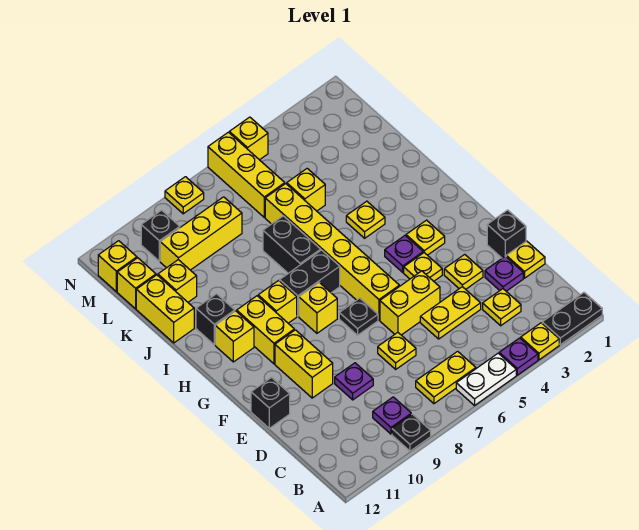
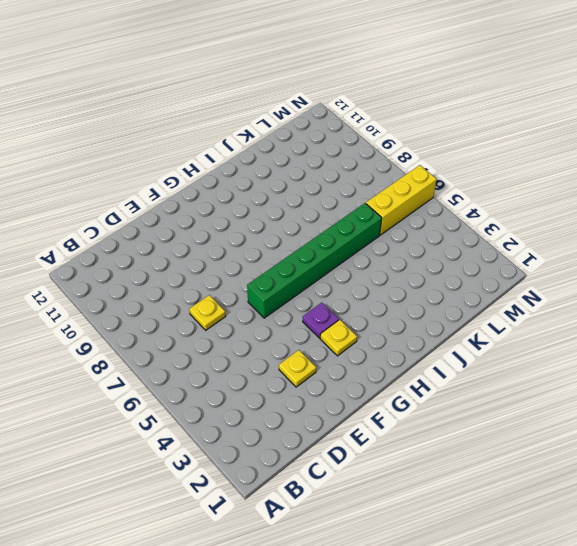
green 1x6 brick [247,203,382,318] -> yellow 1x6 brick [265,184,399,320]
none -> black 1x2 plate [542,293,602,345]
none -> yellow 1x1 plate [521,323,559,360]
none -> purple 1x1 plate [499,338,538,375]
none -> white 1x2 plate [456,353,516,405]

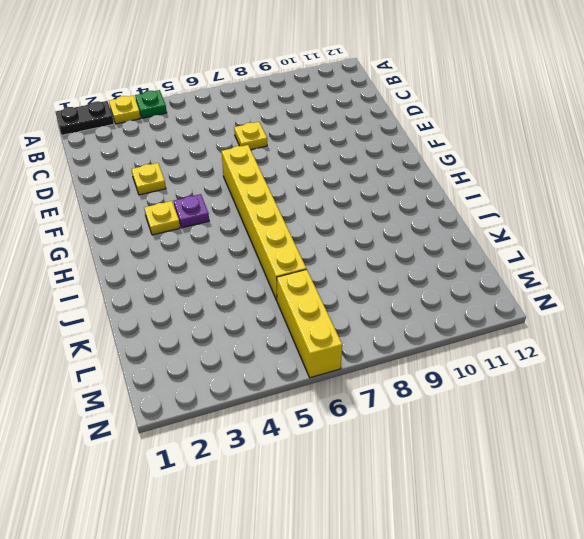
green 1x1 plate [135,90,167,118] -> purple 1x1 plate [499,338,538,375]
none -> white 1x2 plate [456,353,516,405]
none -> black 1x1 plate [392,414,431,451]
none -> yellow 1x2 plate [416,351,476,404]
none -> purple 1x1 plate [373,397,411,434]

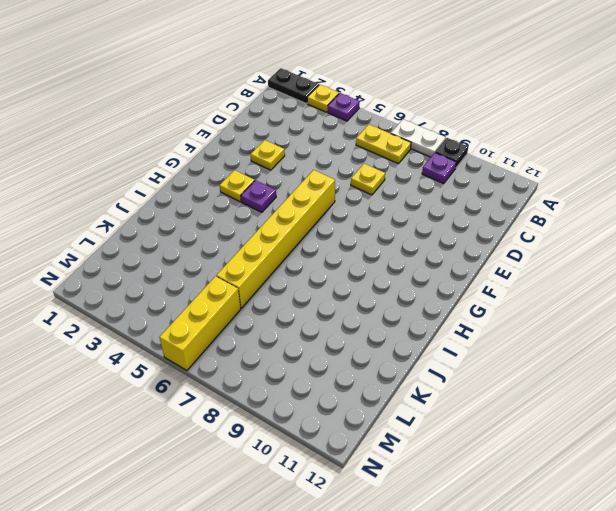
white 1x2 plate [391,119,446,157] -> white 1x2 plate moved to [456,353,516,405]
none -> yellow 1x1 plate [483,289,521,326]
none -> yellow 1x1 plate [506,241,545,278]
none -> purple 1x1 plate [485,256,523,291]
none -> yellow 1x2 plate [420,287,481,339]

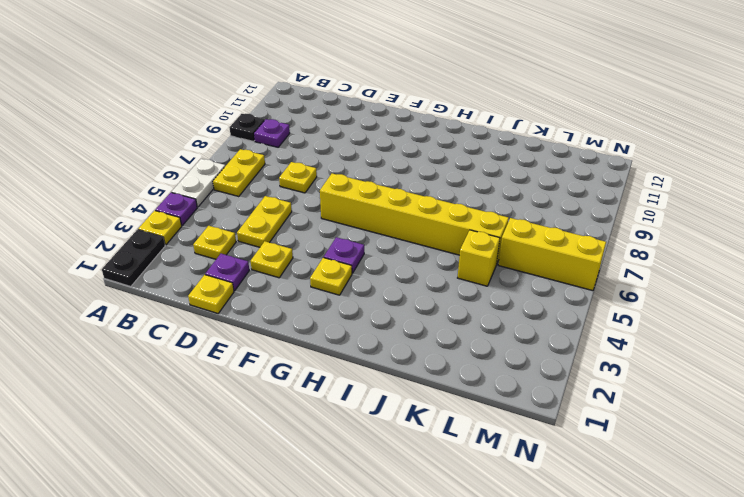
none -> purple 1x1 plate [335,363,373,400]
none -> black 1x1 brick [487,210,526,258]
none -> yellow 1x2 brick [380,271,440,335]
none -> yellow 1x2 brick [275,330,333,398]

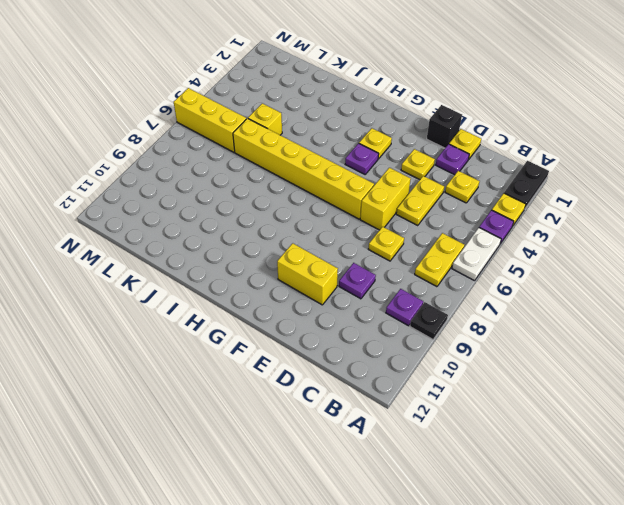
none -> black 1x1 brick [251,378,290,428]
none -> yellow 1x1 plate [404,253,442,281]
none -> black 1x1 plate [339,298,378,335]
none -> yellow 1x1 brick [299,283,337,333]

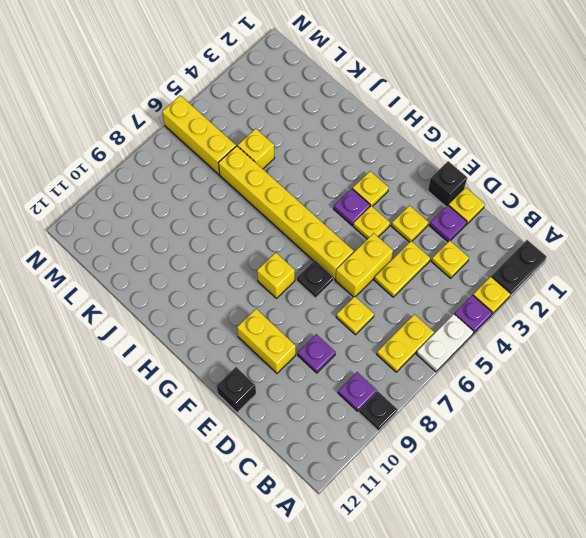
none -> yellow 1x2 brick [237,296,294,364]
none -> black 1x2 brick [280,250,340,316]
none -> yellow 1x1 brick [258,281,297,323]
none -> yellow 1x1 brick [215,311,254,362]

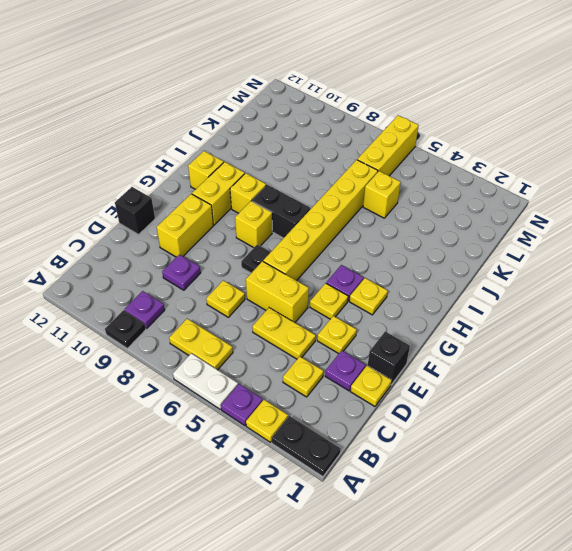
none -> yellow 1x1 plate [346,201,385,238]
none -> black 1x2 brick [263,216,321,273]
none -> black 1x1 brick [196,294,235,345]
none -> yellow 1x2 brick [136,275,194,343]

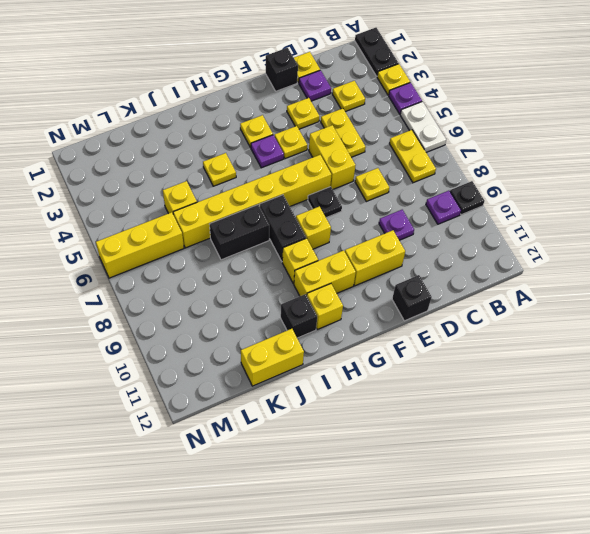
none -> yellow 1x1 brick [158,260,197,302]
none -> yellow 1x3 brick [160,197,242,270]
none -> yellow 1x1 brick [117,258,156,309]
none -> black 1x1 brick [141,210,180,261]

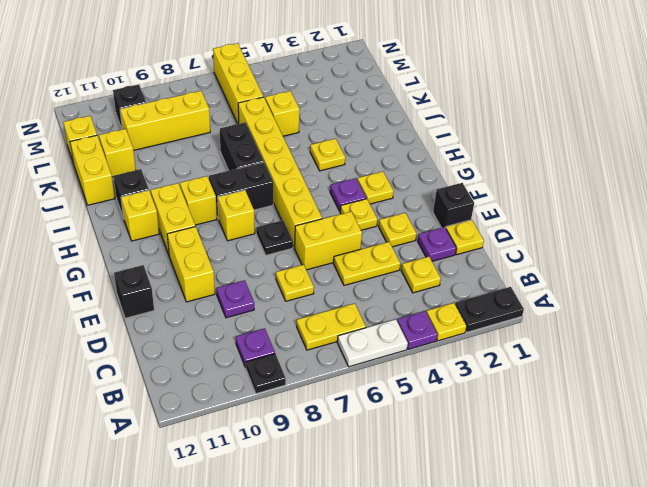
none -> yellow 1x1 brick [98,241,137,292]
none -> yellow 1x1 brick [229,117,268,160]
none -> yellow 1x1 plate [165,177,204,214]

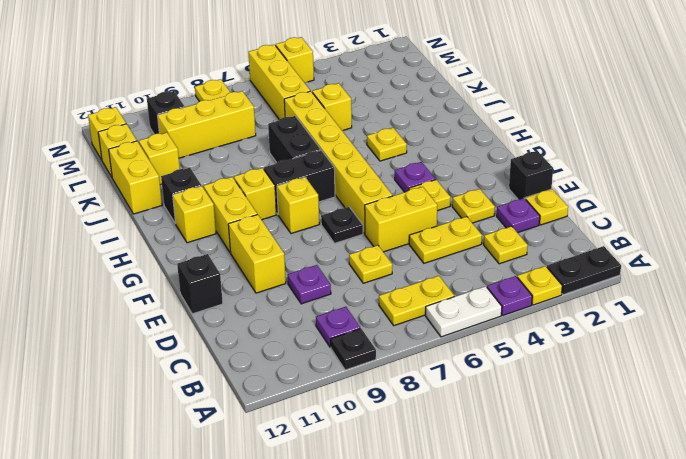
none -> yellow 1x1 plate [406,220,445,255]

